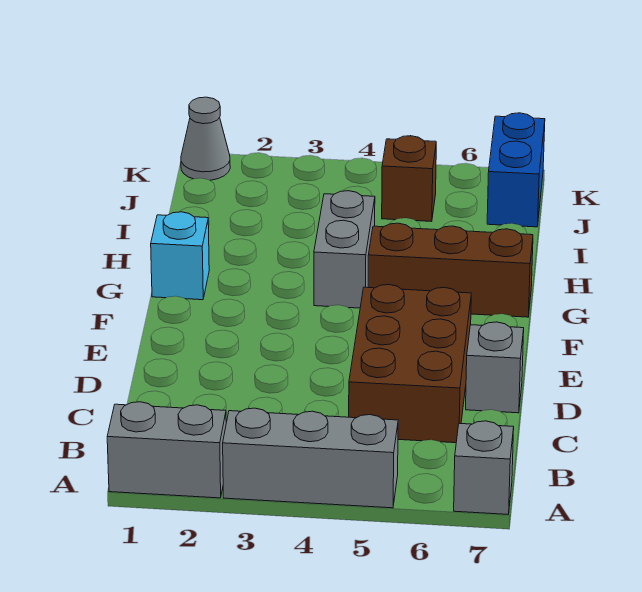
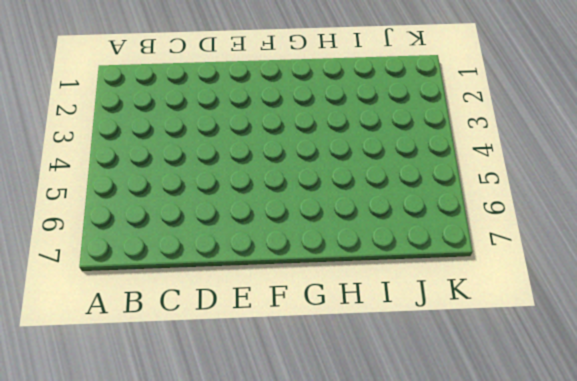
none -> grey 1x2 brick [107,402,226,498]
none -> grey 1x3 brick [223,408,398,508]

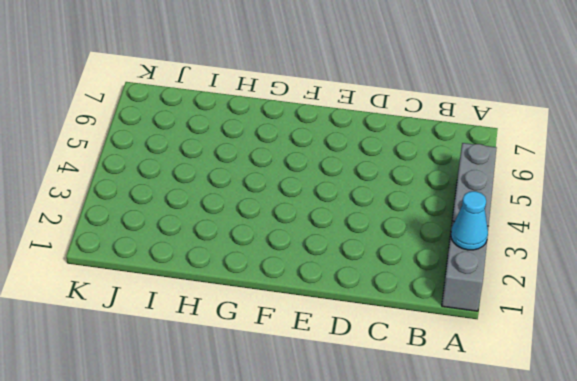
cyan 1x1 cone [451,191,488,250] -> none
none -> grey 1x1 brick [454,421,514,514]
none -> brown 2x3 brick [349,285,471,443]

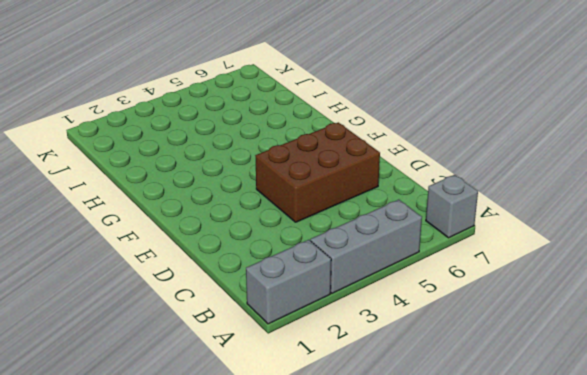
brown 2x3 brick [255,122,380,222] -> brown 2x3 brick turned to [349,285,471,443]
none -> grey 1x1 brick [466,322,524,413]
none -> cyan 1x1 brick [151,212,209,300]

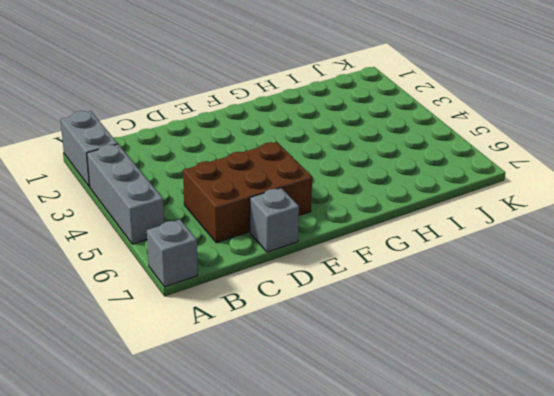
none -> cyan 1x1 brick [151,212,209,300]
none -> grey 1x2 brick [314,191,375,308]

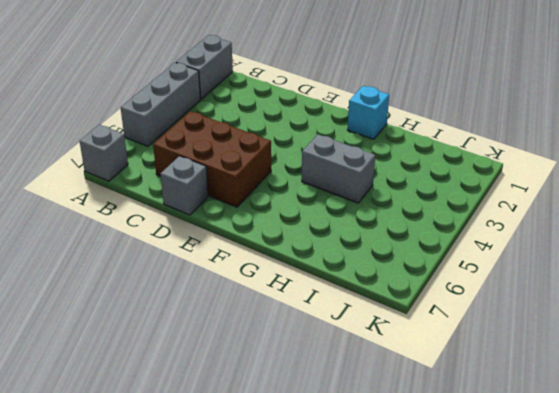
none -> brown 1x3 brick [368,223,533,317]
none -> brown 1x1 brick [382,136,436,221]

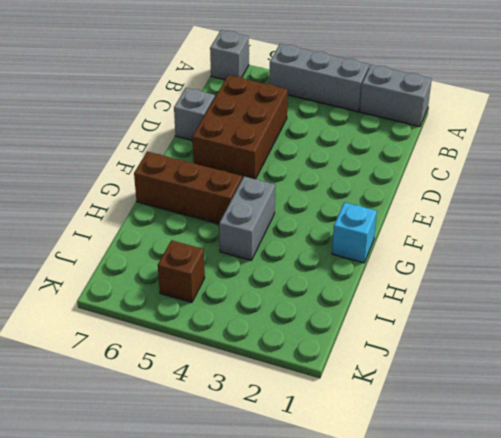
none -> blue 1x2 brick [487,113,545,227]
none -> grey 1x1 cone [181,97,230,180]

